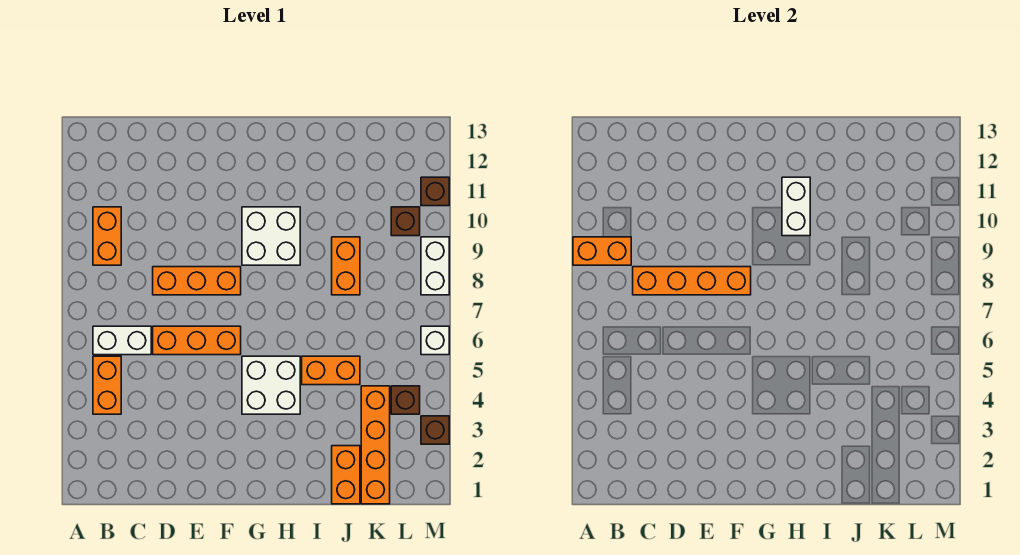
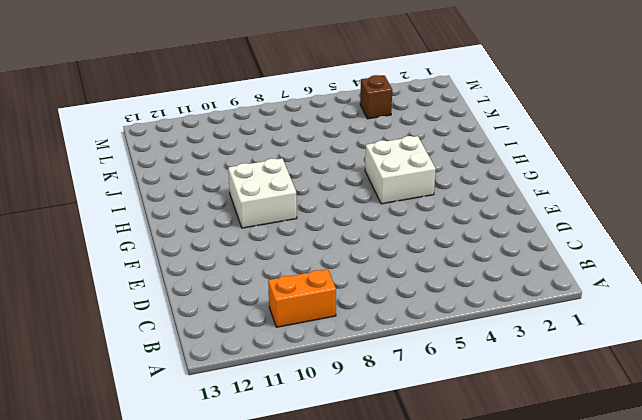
none -> orange 1x2 brick [93,356,121,414]
none -> white 1x2 brick [93,326,151,355]
none -> orange 1x3 brick [153,326,241,355]

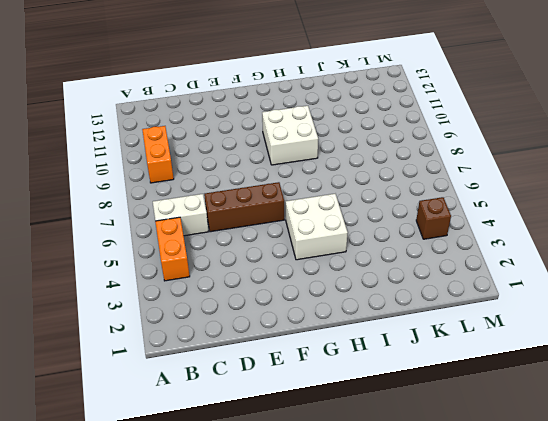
brown 1x3 brick [204,182,284,232] -> orange 1x3 brick [153,326,241,355]
none -> orange 1x3 brick [153,267,241,295]
none -> orange 1x2 brick [302,356,360,385]
none -> orange 1x2 brick [332,446,360,504]

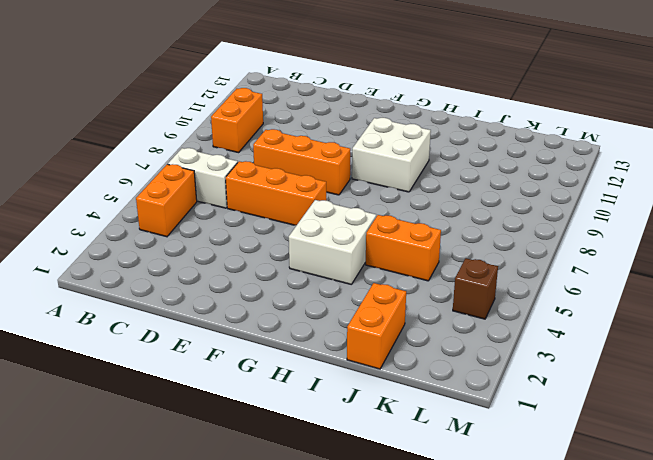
none -> orange 1x2 brick [332,237,360,295]
none -> orange 1x4 brick [361,386,390,504]
none -> brown 1x1 brick [391,207,420,236]

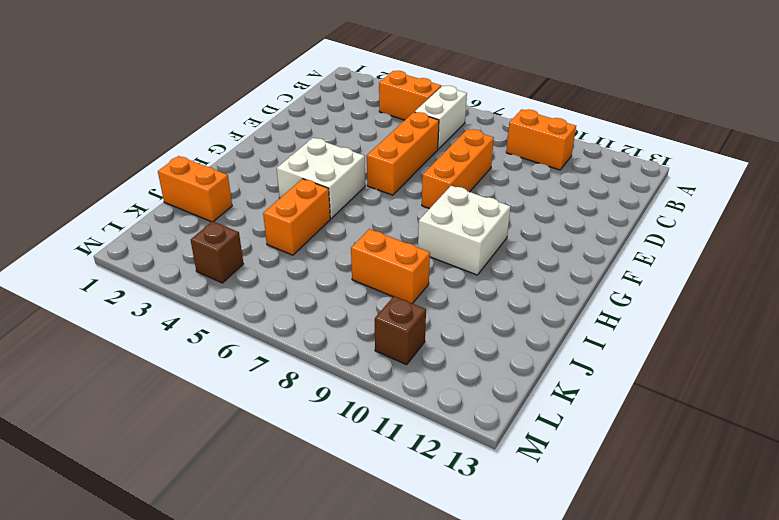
none -> orange 1x4 brick [361,386,390,504]
none -> brown 1x1 brick [421,416,449,444]
none -> white 1x1 brick [421,326,449,355]

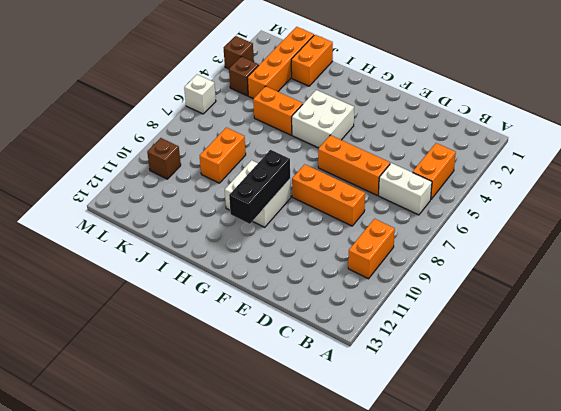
black 1x3 brick [229,150,290,224] -> none
none -> white 1x2 brick [421,237,449,295]
none -> brown 1x1 brick [421,177,449,206]
none -> orange 1x2 brick [573,237,631,265]

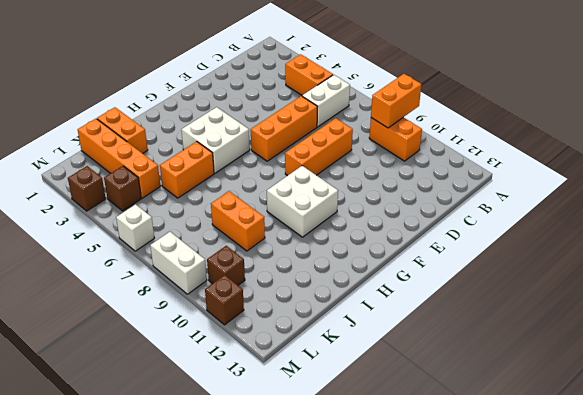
none -> orange 1x4 brick [633,267,751,295]
none -> white 1x2 brick [782,177,810,236]

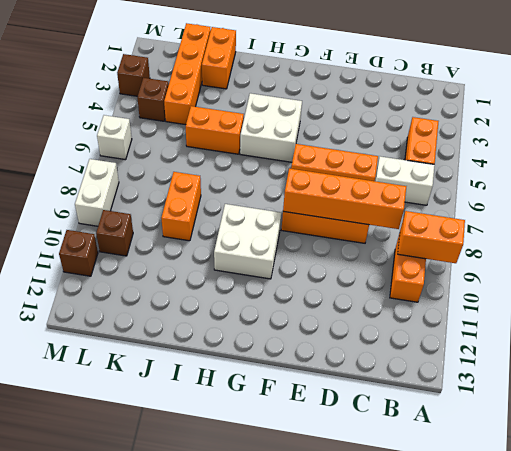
none -> white 1x2 brick [782,177,810,236]

